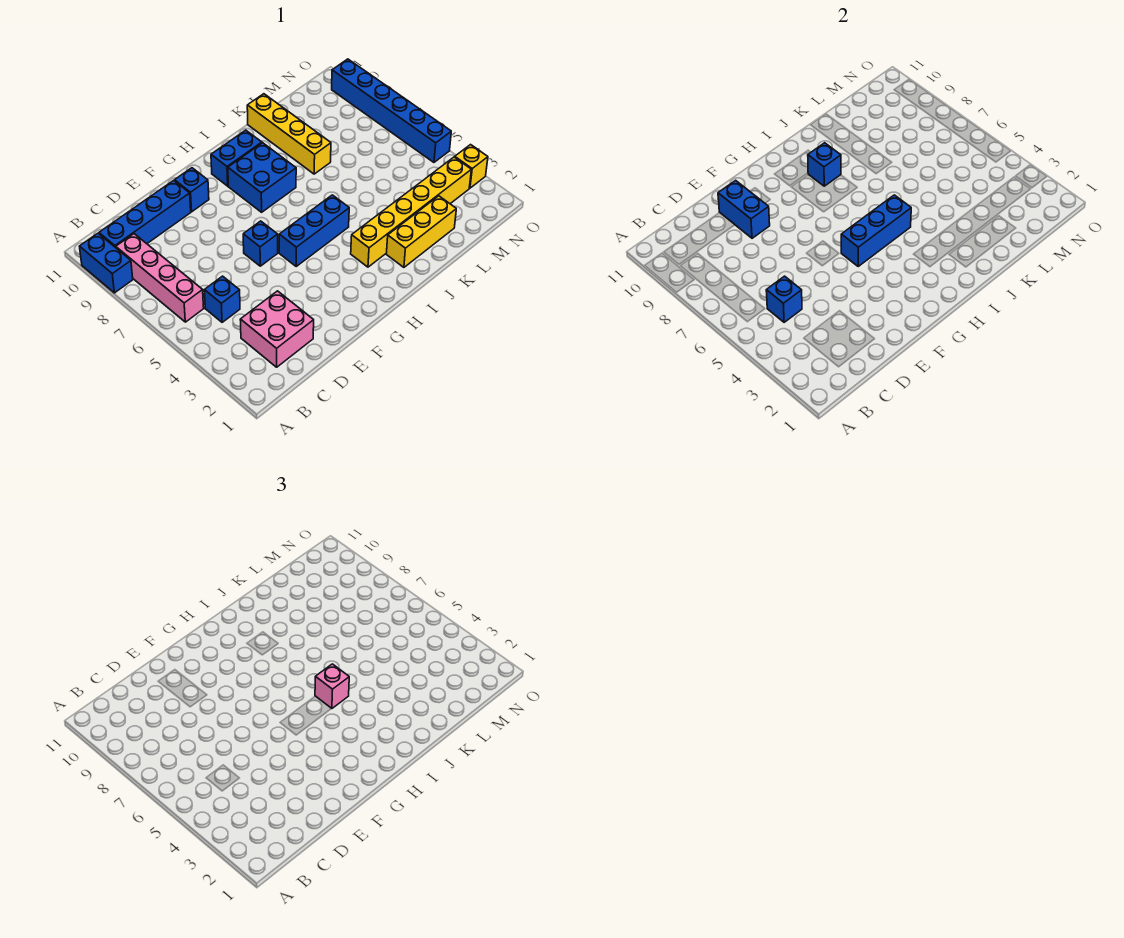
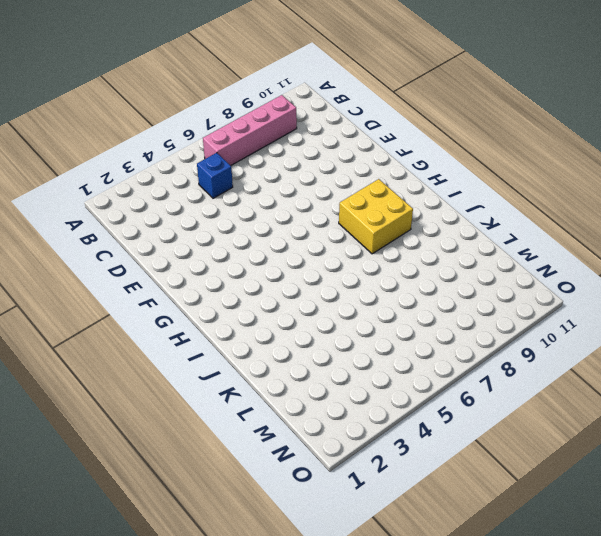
yellow 2x2 brick [339,179,413,254] -> blue 2x2 brick [228,143,296,212]
none -> blue 1x2 brick [79,233,133,293]
none -> blue 1x4 brick [99,180,191,248]
none -> pink 2x2 brick [240,291,314,367]

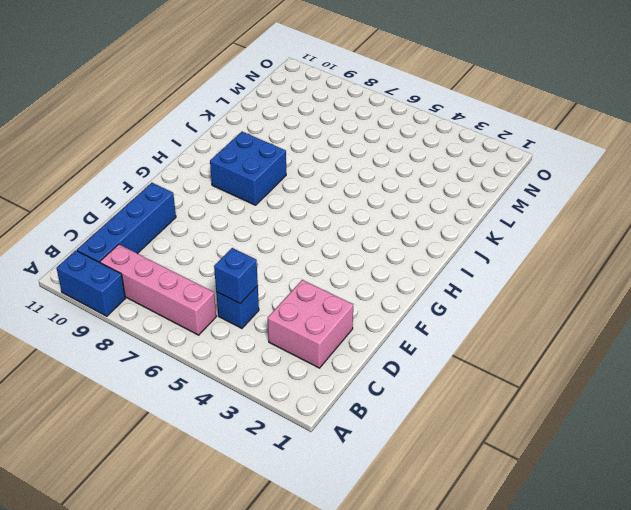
none -> blue 1x1 brick [243,221,278,266]
none -> blue 1x1 brick [175,168,209,212]
none -> blue 1x3 brick [279,195,349,266]

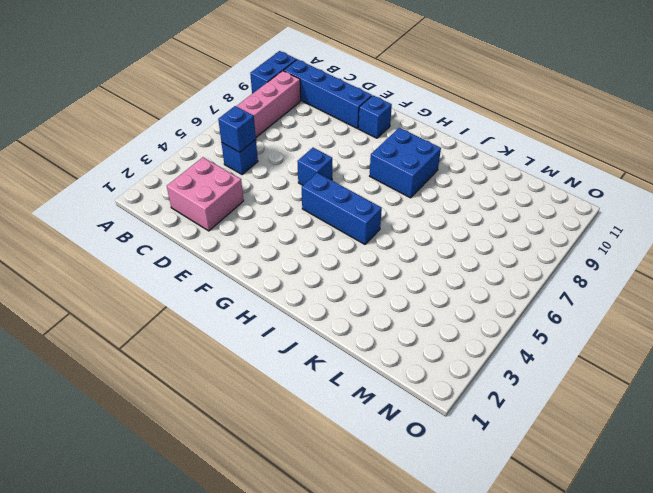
none -> blue 1x2 brick [211,130,262,186]
none -> yellow 1x6 brick [351,157,471,267]
none -> yellow 1x3 brick [386,196,456,267]

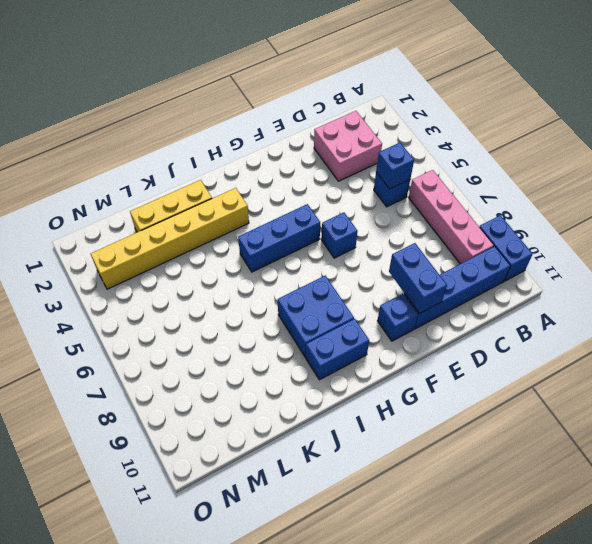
none -> yellow 1x4 brick [247,94,331,174]
none -> yellow 1x1 brick [455,145,488,188]
none -> blue 1x6 brick [332,59,451,162]

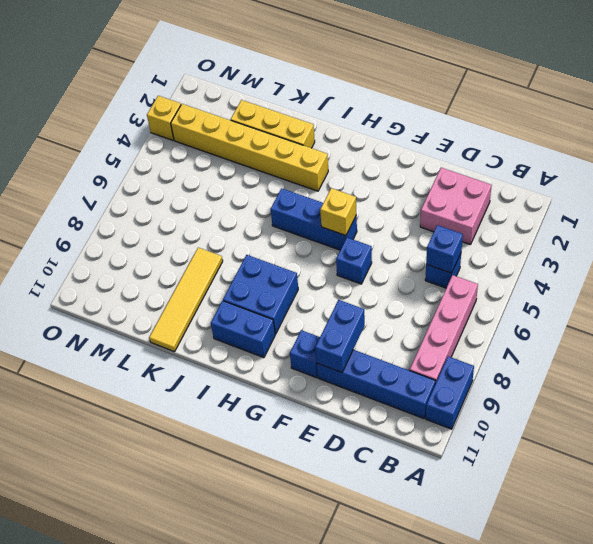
yellow 1x1 brick [320,188,357,236] -> blue 1x3 brick [841,195,911,266]
yellow 1x4 tile [149,248,223,352] -> yellow 1x4 brick [247,94,331,174]
none -> blue 1x6 brick [332,59,451,162]
none -> blue 1x1 brick [808,143,841,186]
none -> pink 1x1 brick [315,664,349,708]

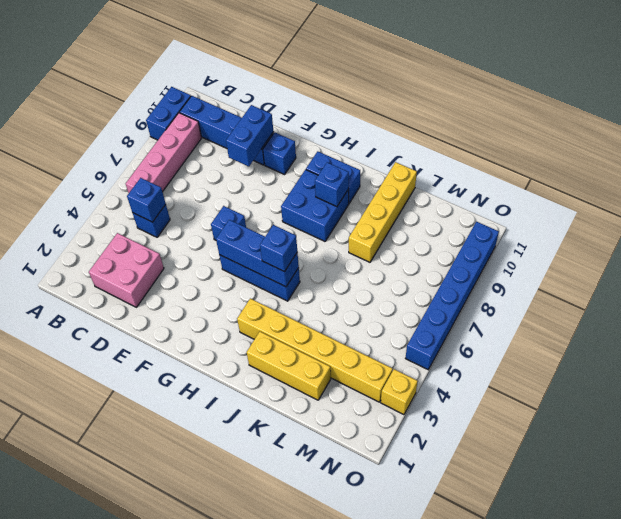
blue 1x1 brick [260,225,297,272] -> pink 1x1 brick [315,664,349,708]

